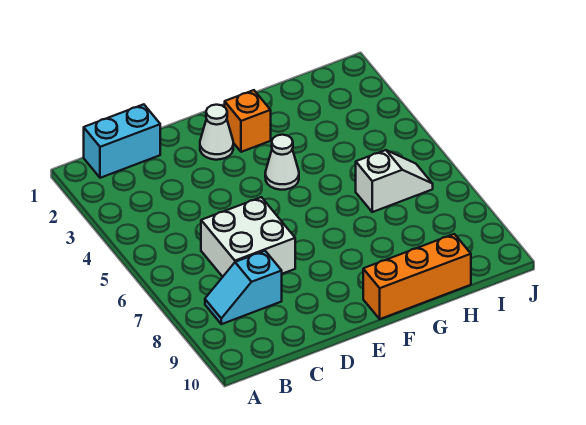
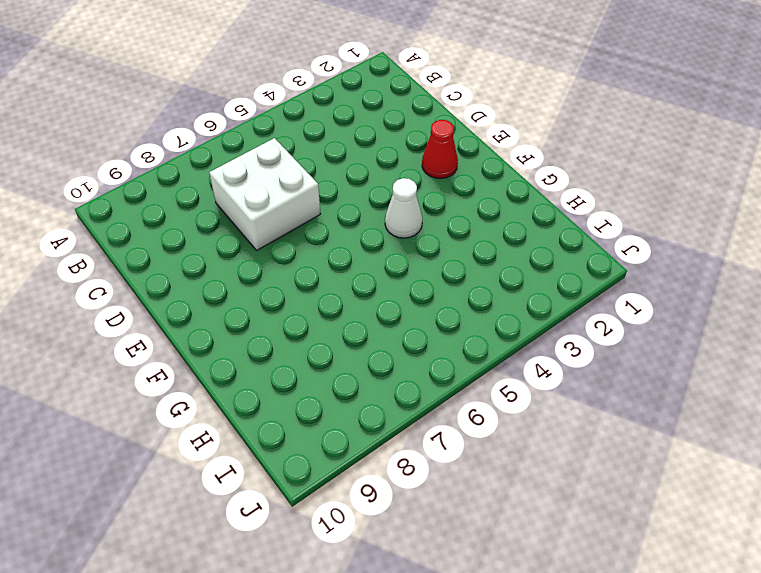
red 1x1 cone [422,120,458,179] -> white 1x1 cone [200,105,233,160]
none -> cyan 1x2 brick [84,104,160,178]
none -> cyan 1x2 slope [205,251,282,324]

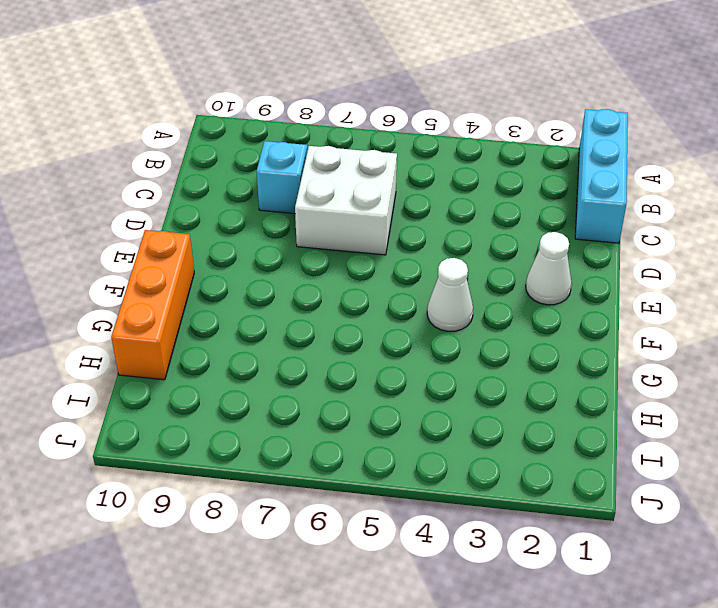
cyan 1x3 brick [575,109,628,243] -> cyan 1x2 brick [84,104,160,178]
none -> orange 1x1 brick [225,90,271,152]
none -> white 1x2 slope [356,150,433,212]

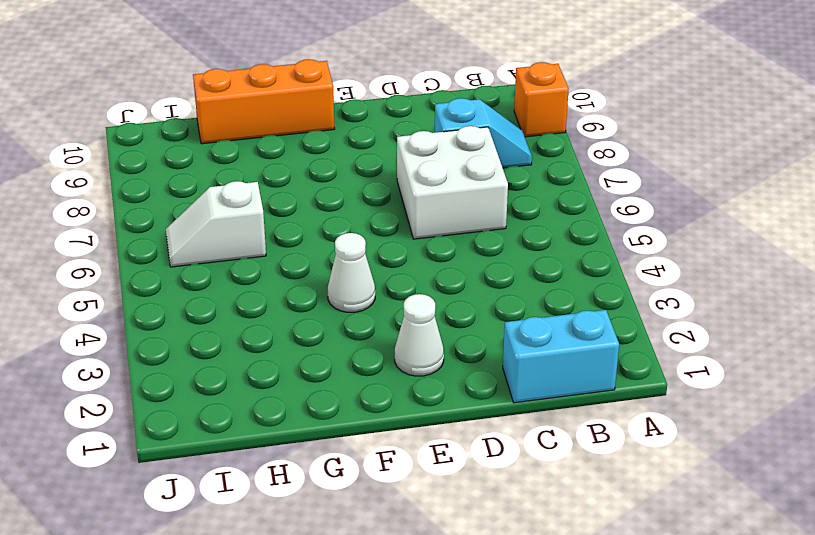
orange 1x1 brick [514,62,569,137] -> orange 1x1 brick moved to [225,90,271,152]

